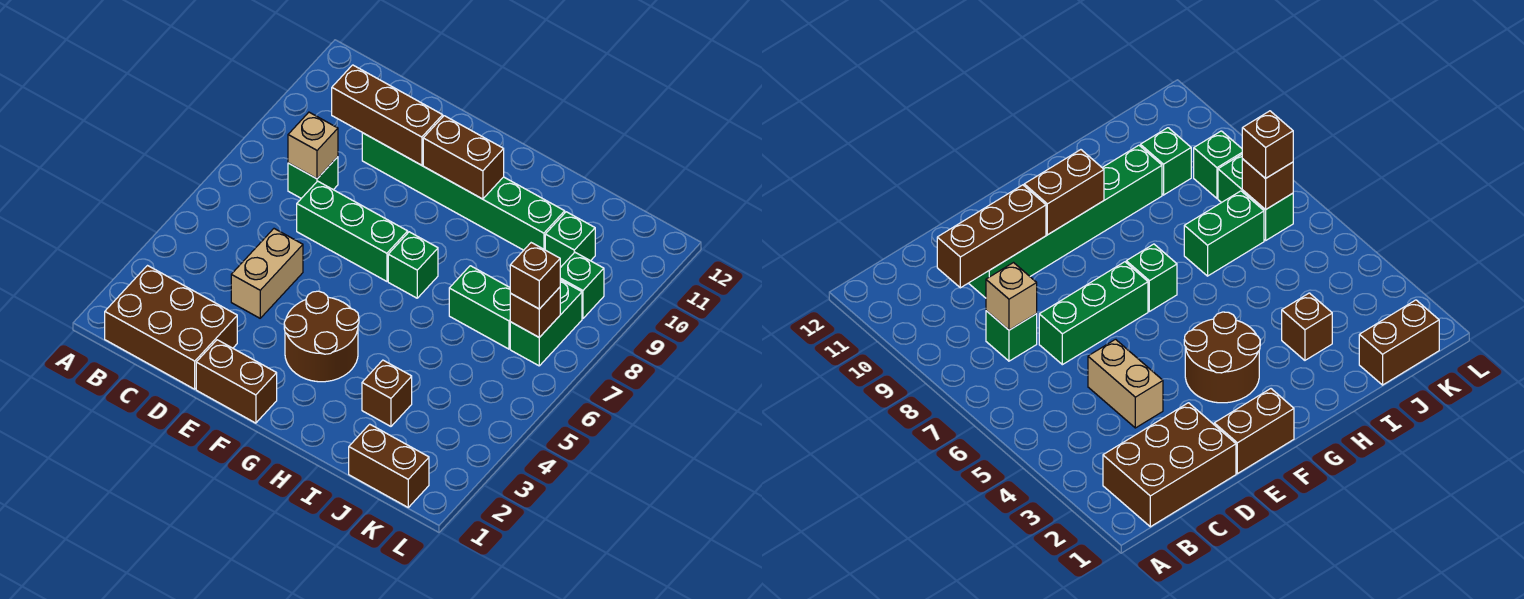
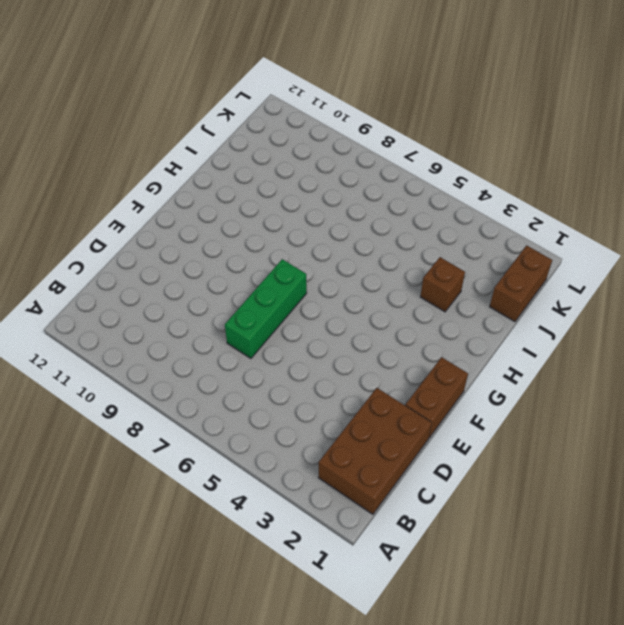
none -> green 1x1 brick [288,157,338,198]
none -> tan 1x2 brick [231,229,303,318]
none -> green 1x6 brick [362,133,565,250]

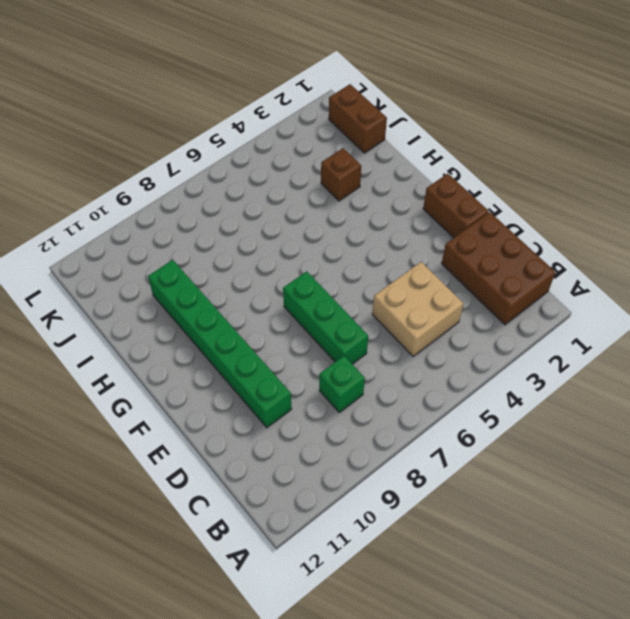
tan 2x2 brick [372,262,464,356] -> tan 1x2 brick [231,229,303,318]
none -> brown 2x2 round brick [284,291,359,382]
none -> green 1x1 brick [388,232,438,298]
none -> green 1x2 brick [449,266,510,349]

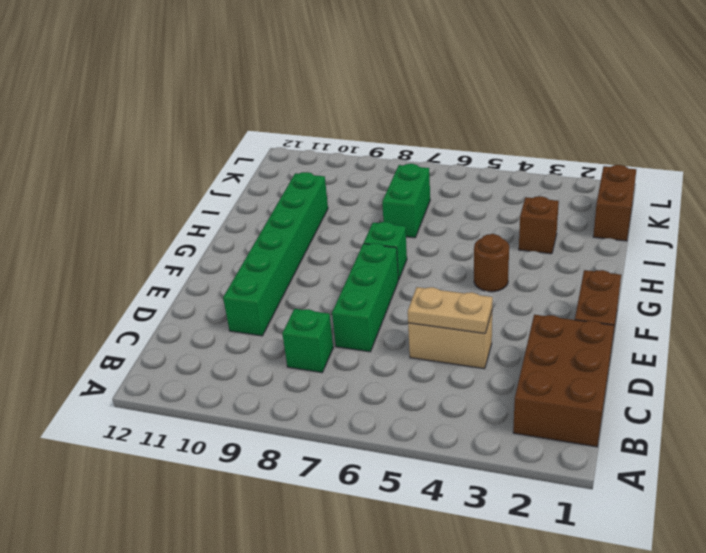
tan 1x2 plate [408,287,493,333] -> none
brown 1x1 round brick [474,234,509,292] -> brown 2x2 round brick [284,291,359,382]
none -> green 1x1 brick [545,212,595,268]
none -> green 1x2 brick [510,280,582,366]
none -> green 1x1 brick [560,252,604,319]

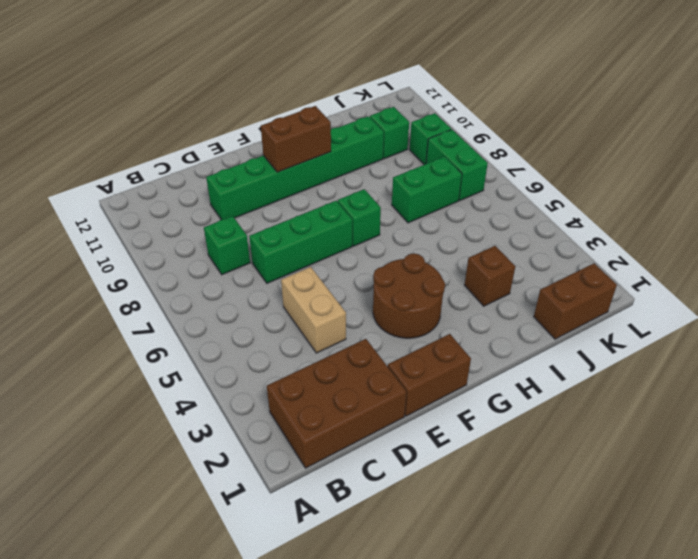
none -> tan 1x1 brick [288,112,338,179]
none -> brown 1x3 brick [332,65,443,165]
none -> brown 1x1 brick [510,287,560,337]

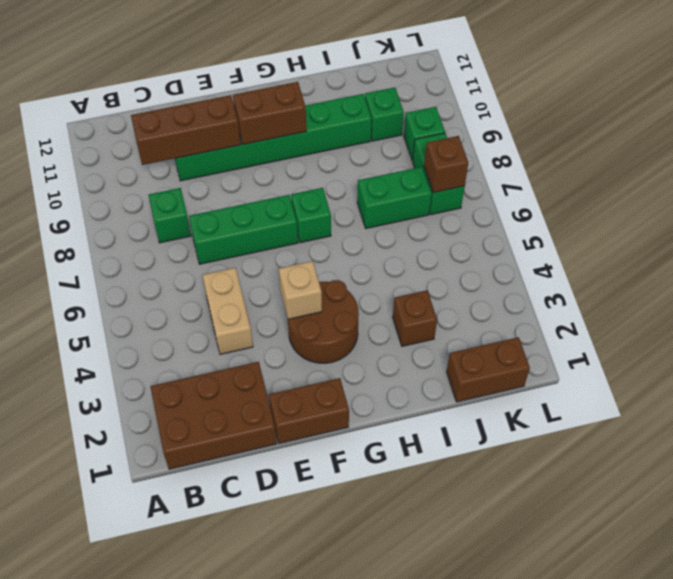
tan 1x1 brick [279,261,322,319] -> tan 1x1 brick moved to [288,112,338,179]
none -> brown 1x1 brick [510,243,560,309]

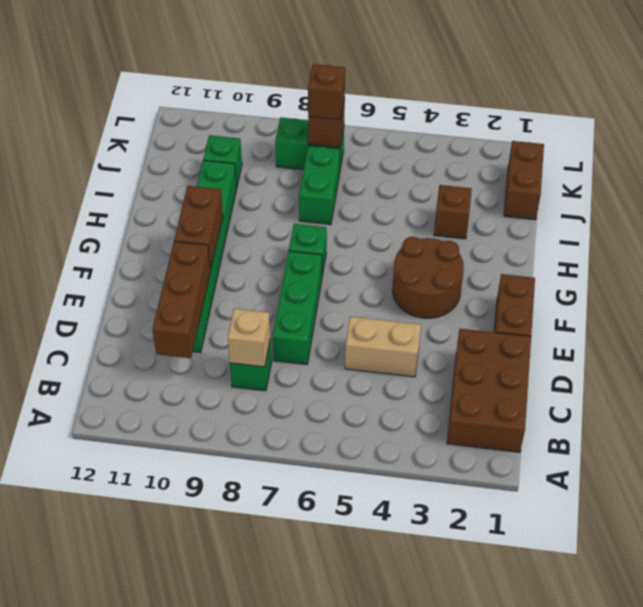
none -> green 1x1 brick [560,252,604,319]

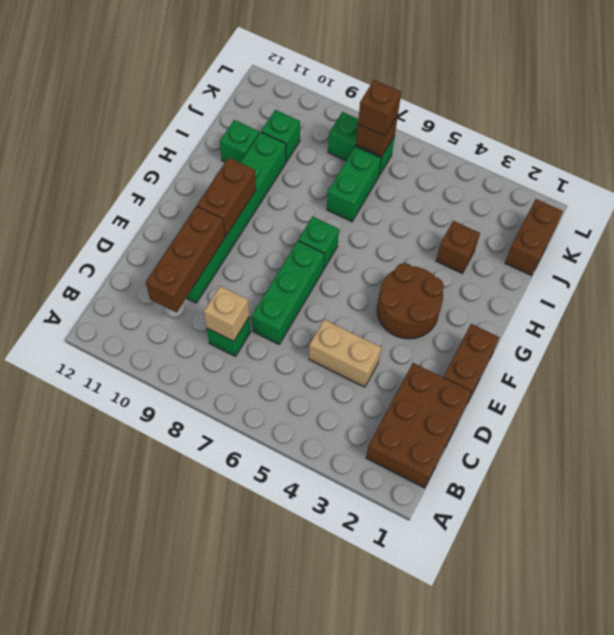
green 1x1 brick [220,120,259,163] -> green 1x1 brick moved to [560,252,604,319]

